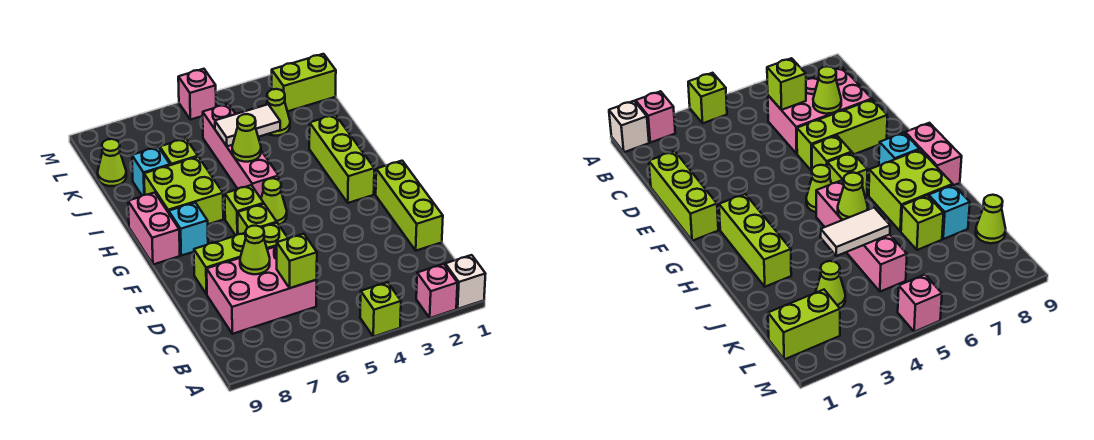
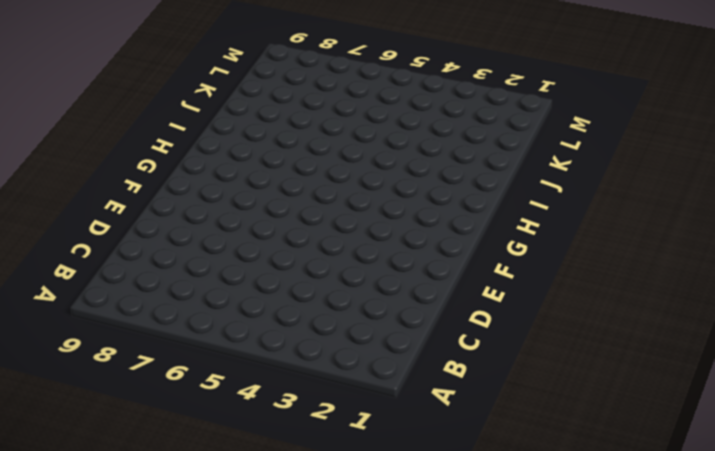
none -> white 1x1 brick [445,255,485,309]
none -> pink 1x1 brick [416,264,457,318]
none -> lime 1x1 brick [360,282,401,337]

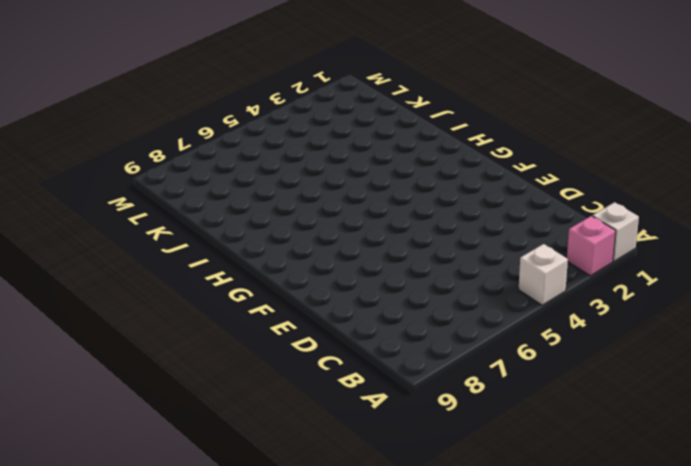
white 1x1 brick [519,244,568,305] -> lime 1x1 brick [360,282,401,337]
none -> pink 2x3 brick [207,246,317,334]
none -> lime 1x3 brick [376,161,443,251]
none -> lime 1x3 brick [194,223,288,294]

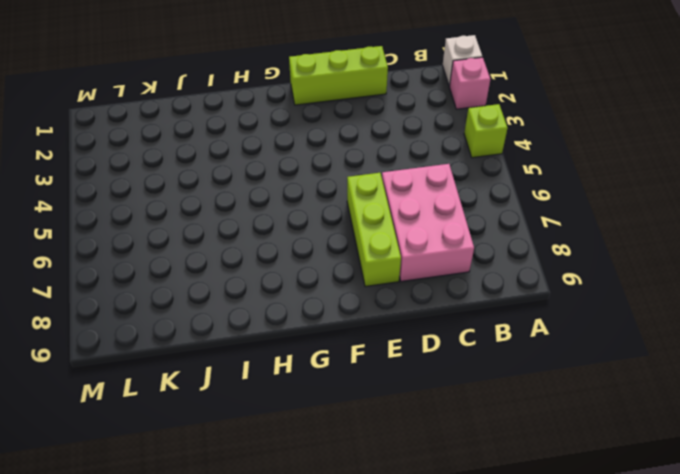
none -> lime 1x1 brick [238,204,277,234]
none -> lime 1x3 brick [309,115,374,203]
none -> lime 1x1 cone [261,178,287,225]

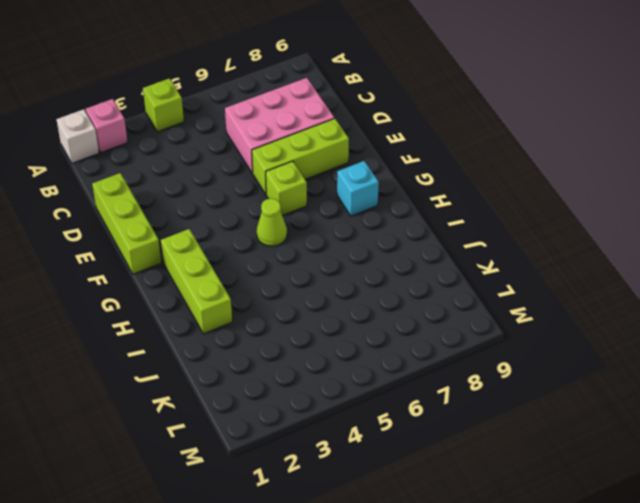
none -> lime 1x1 brick [225,185,264,235]
none -> pink 1x2 brick [128,193,180,265]
none -> pink 1x4 brick [203,104,279,198]

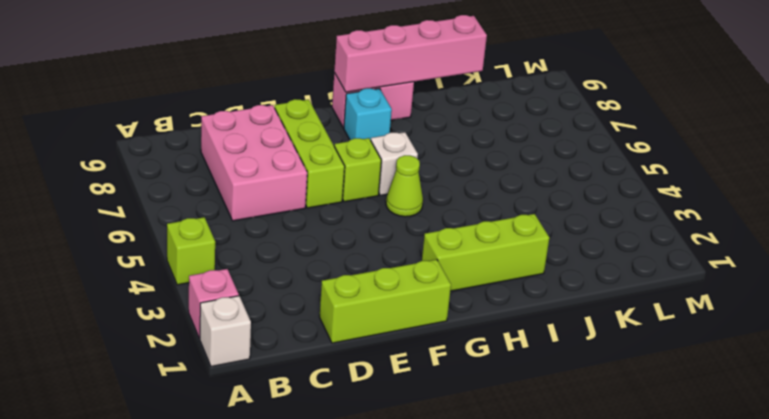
white 1x1 brick [371,132,418,195] -> lime 1x1 brick [225,185,264,235]
pink 1x4 brick [334,15,487,92] -> pink 1x4 brick moved to [203,104,279,198]
none -> lime 2x2 brick [144,157,223,224]
none -> lime 1x1 brick [160,139,198,165]
none -> cyan 1x1 brick [132,147,170,196]

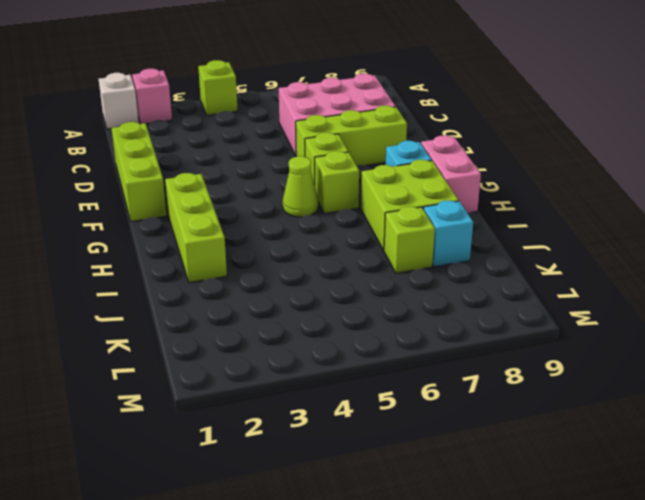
none -> pink 1x4 brick [203,104,279,198]
none -> lime 1x1 cone [267,89,290,136]
none -> lime 1x1 cone [98,139,126,186]

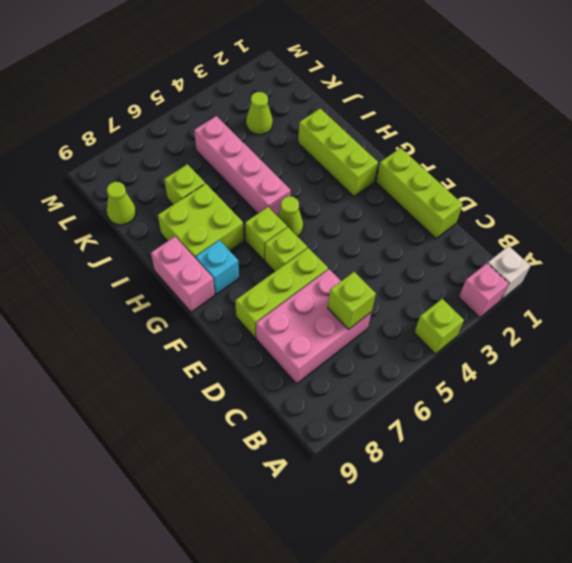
none -> cyan 1x1 brick [132,147,170,196]
none -> lime 1x2 brick [272,54,336,111]
none -> pink 1x1 brick [178,69,216,120]

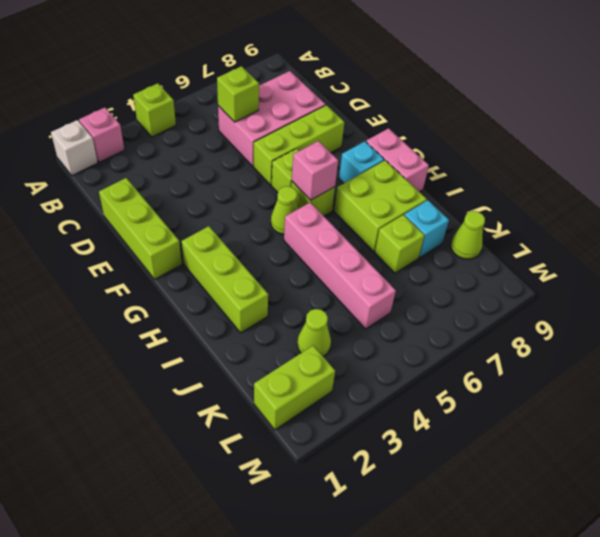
pink 1x1 brick [292,141,338,200] -> pink 1x1 brick moved to [178,69,216,120]
none -> lime 1x1 cone [240,226,270,274]
none -> lime 1x1 cone [232,114,261,162]
none -> white 1x2 tile [215,104,280,146]

